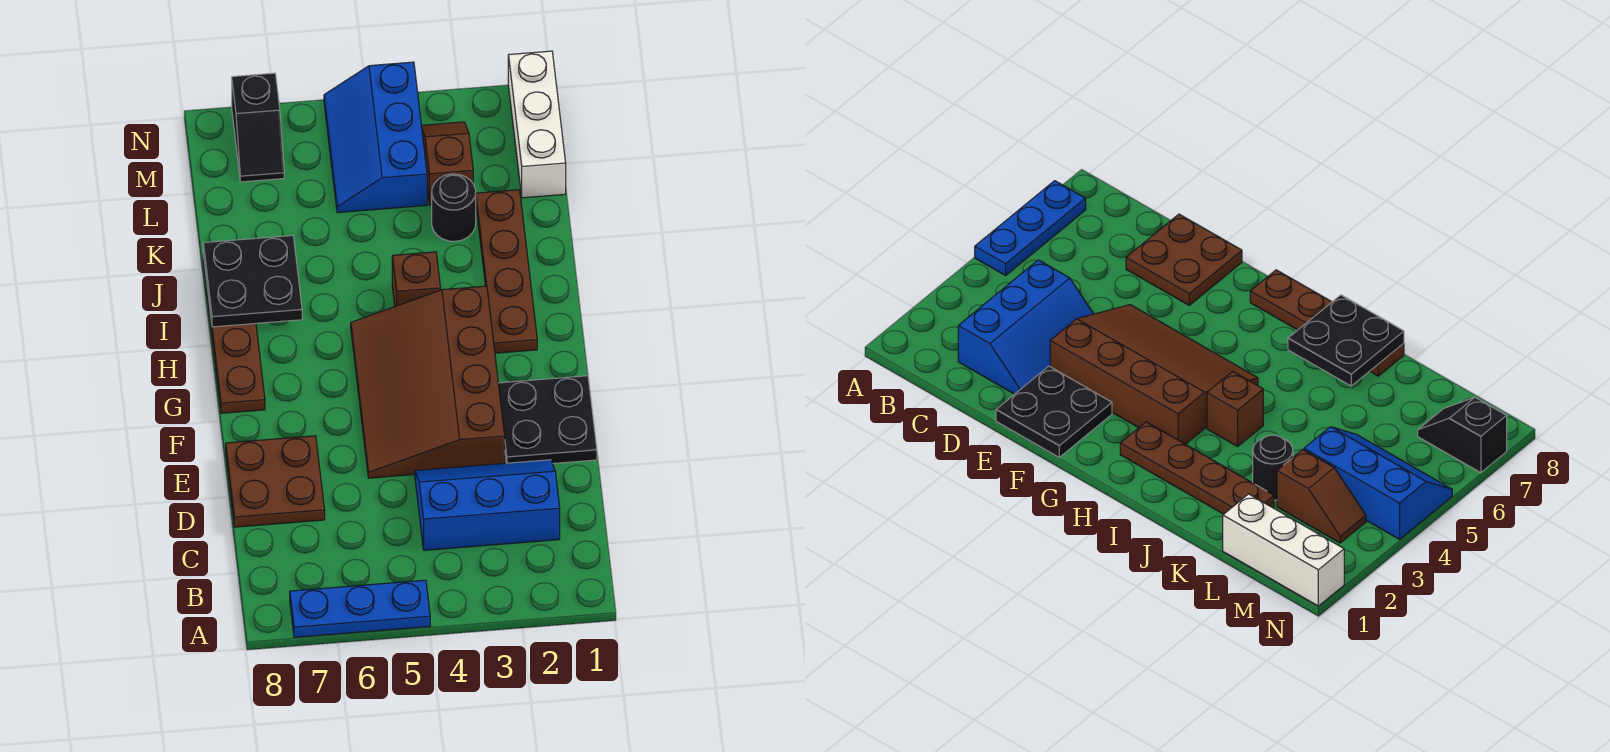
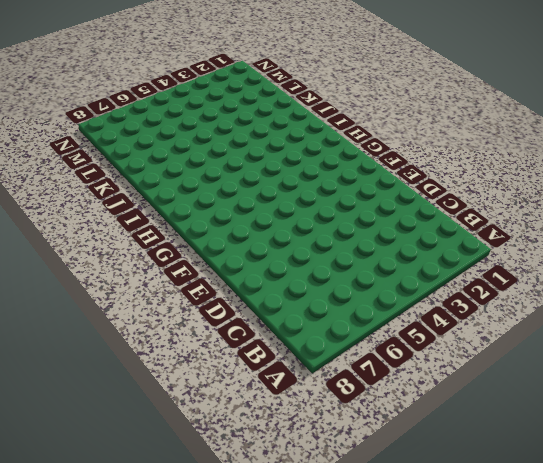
none -> blue 1x3 plate [290,580,430,637]
none -> blue 2x3 slope [415,460,560,550]
none -> brown 2x2 plate [226,436,325,527]

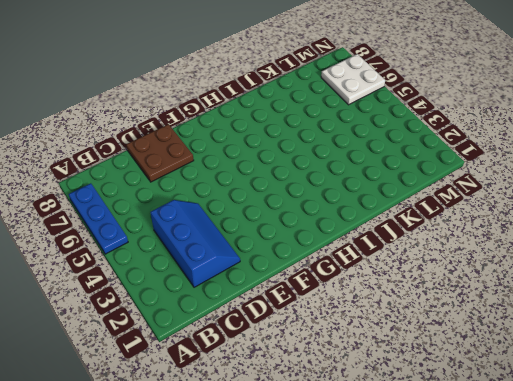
white 2x2 plate [321,54,385,105] -> black 1x2 slope [232,73,284,182]
none -> black 2x2 plate [498,376,597,464]
none -> brown 3x4 slope [351,286,505,478]
none -> brown 1x4 plate [203,254,265,413]

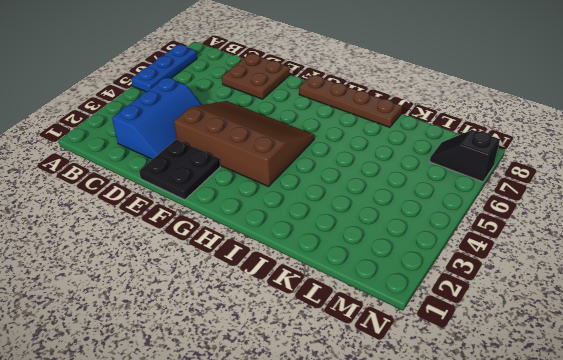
none -> brown 1x4 plate [476,190,537,353]
none -> brown 1x1 brick [392,252,441,306]
none -> black 1x1 round brick [432,174,476,241]

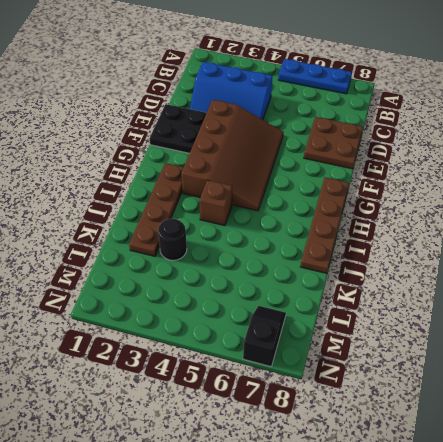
none -> white 1x3 brick [508,51,566,198]
none -> brown 1x2 slope [422,122,473,205]
none -> blue 2x3 slope [324,62,427,213]

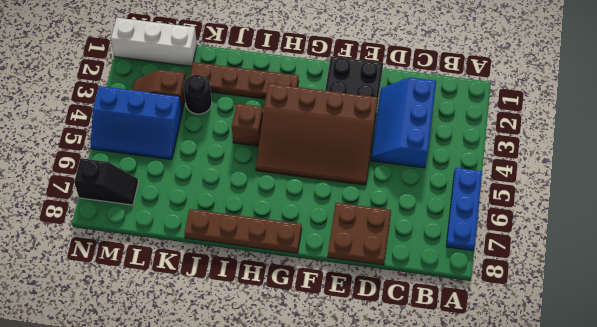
none -> black 2x2 plate [203,236,302,327]

